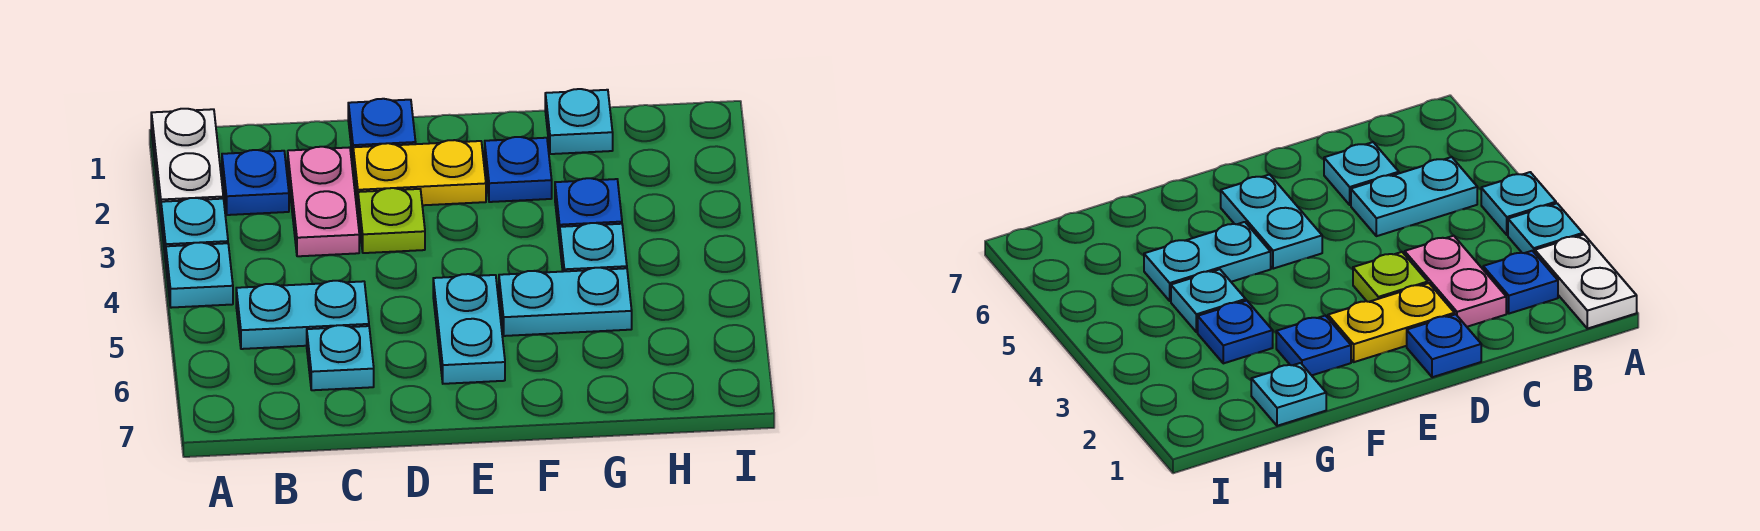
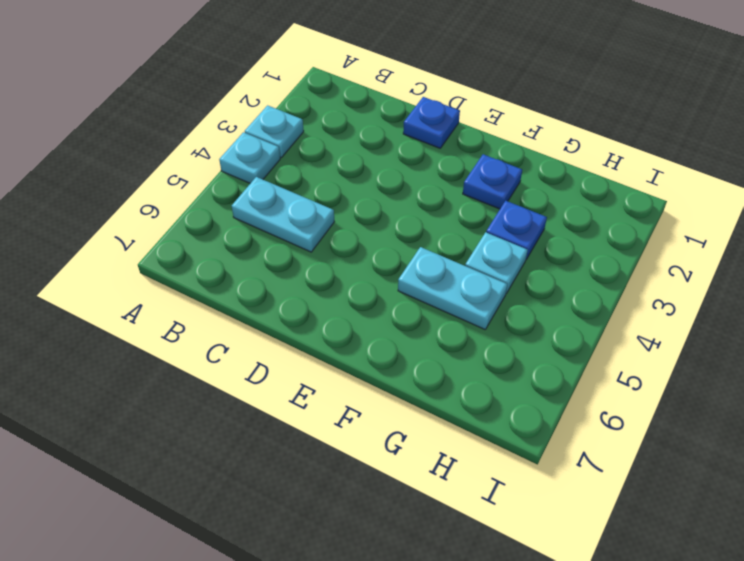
none -> white 1x2 plate [151,109,223,215]
none -> blue 1x1 plate [222,150,289,215]
none -> pink 1x2 plate [288,147,359,256]

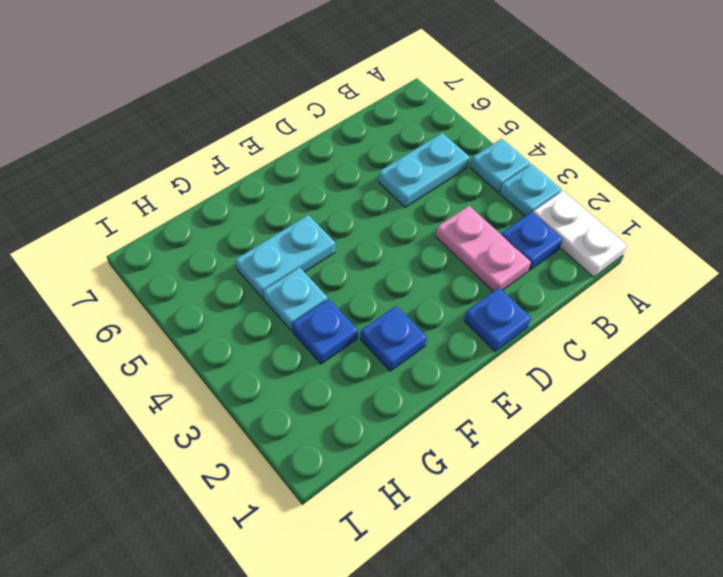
none -> cyan 1x1 plate [307,325,374,390]
none -> yellow 1x2 plate [353,140,486,205]
none -> lime 1x1 plate [358,188,425,253]

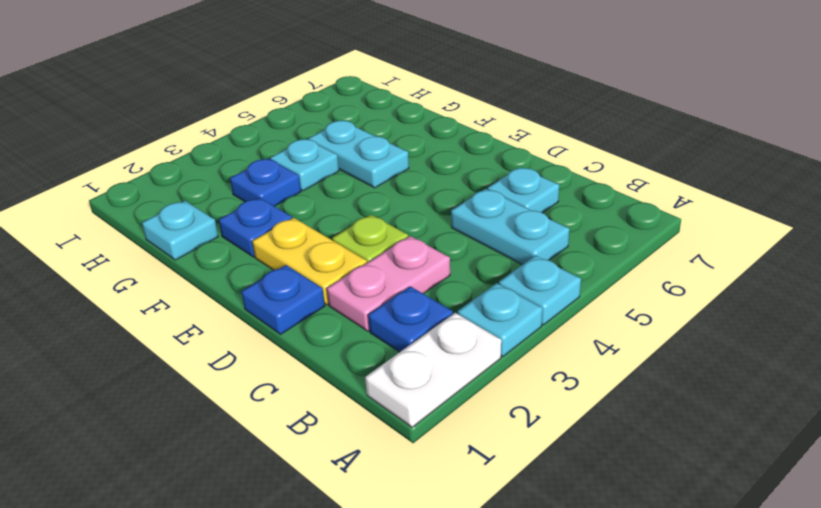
none -> cyan 1x2 plate [433,274,505,384]

